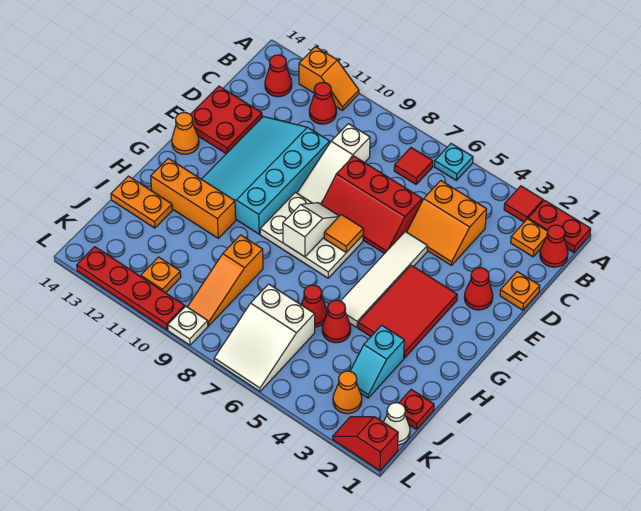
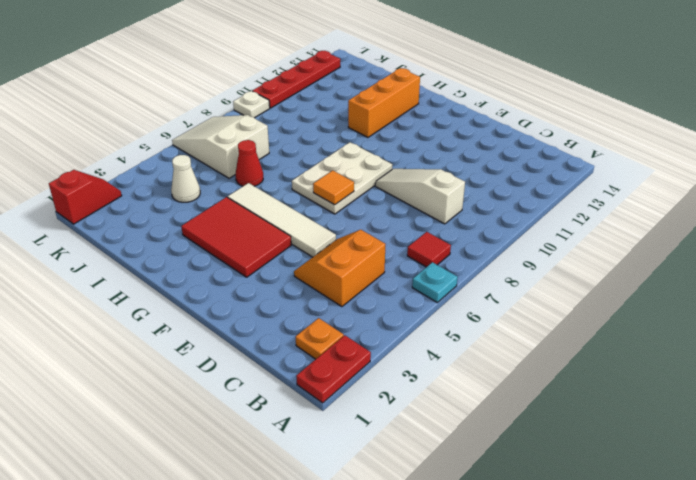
white 1x1 cone [171,155,200,202] -> white 1x1 cone moved to [383,403,410,445]
none -> red 1x1 tile [504,186,543,222]
none -> orange 1x2 slope [299,47,359,110]
none -> red 1x1 cone [540,225,568,267]
none -> red 1x1 cone [309,82,336,124]

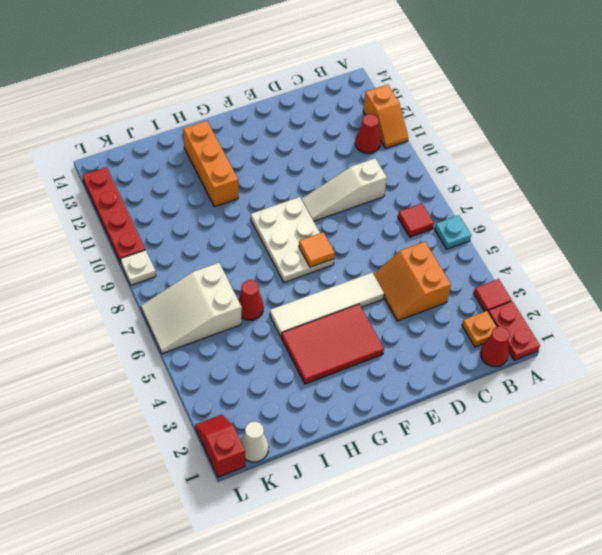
none -> red 1x1 cone [265,55,292,97]
none -> orange 1x1 plate [500,272,540,310]
none -> red 2x3 slope [321,156,422,254]
none -> cyan 3x4 slope [202,117,330,234]

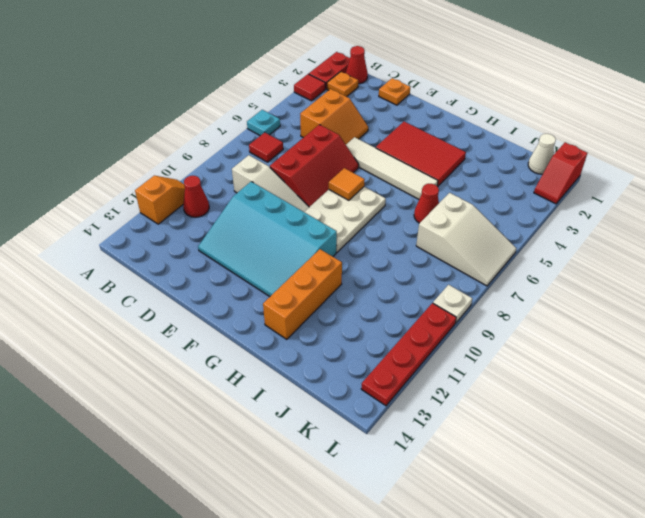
none -> red 1x1 cone [265,55,292,97]
none -> red 2x2 plate [190,86,262,154]
none -> red 1x1 cone [464,268,493,310]
none -> orange 1x1 cone [172,112,199,154]

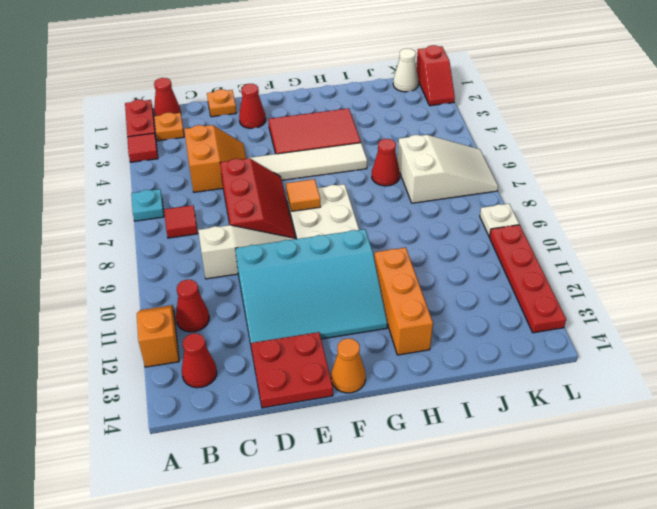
none -> cyan 1x2 slope [350,325,404,398]
none -> red 1x1 cone [322,300,351,343]
none -> orange 1x3 slope [188,235,263,326]
none -> orange 1x2 plate [111,176,172,228]

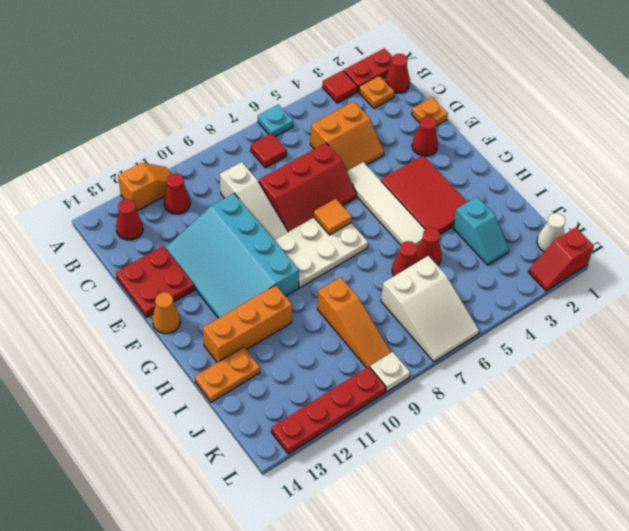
none -> red 1x1 plate [399,390,434,429]
none -> orange 1x1 cone [333,371,362,414]
none -> orange 1x1 plate [141,257,181,293]
none -> white 1x2 slope [283,203,339,257]

